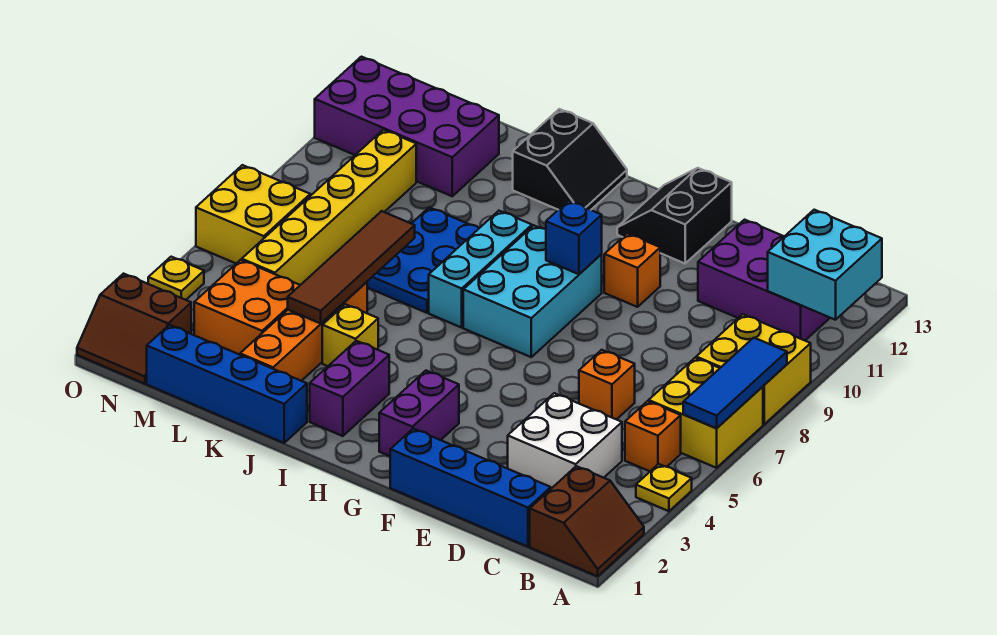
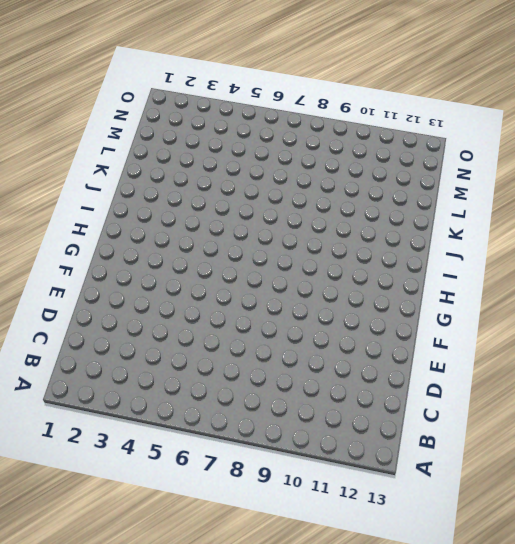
none -> brown 2x2 slope [530,466,644,576]
none -> yellow 1x1 plate [636,464,692,511]
none -> yellow 2x2 brick [649,358,763,468]
none -> yellow 2x2 brick [696,314,811,424]

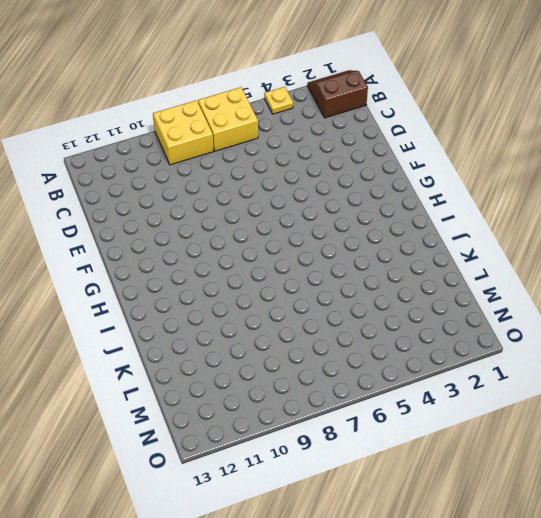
none -> orange 1x1 brick [625,401,681,471]
none -> purple 2x3 brick [698,220,830,340]
none -> blue 1x4 brick [390,429,551,547]
none -> white 2x2 brick [508,393,622,489]

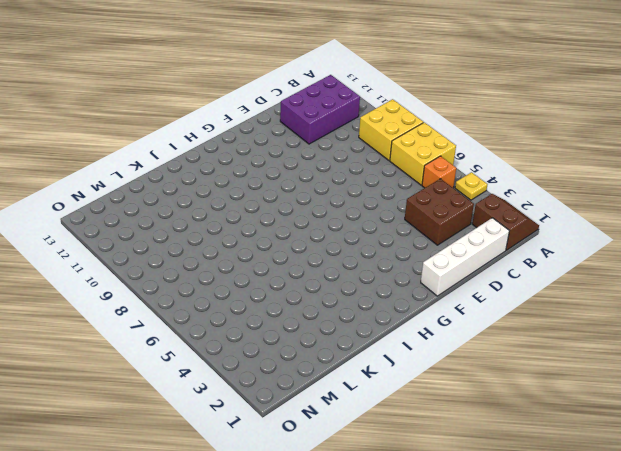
white 1x4 brick [421,218,509,296] -> blue 1x4 brick [390,429,551,547]
brown 2x2 brick [405,179,474,245] -> white 2x2 brick [508,393,622,489]
none -> orange 1x1 brick [579,350,635,420]
none -> orange 1x1 brick [604,233,660,307]
none -> black 2x2 slope [617,168,732,263]
none -> purple 1x2 brick [379,371,459,456]

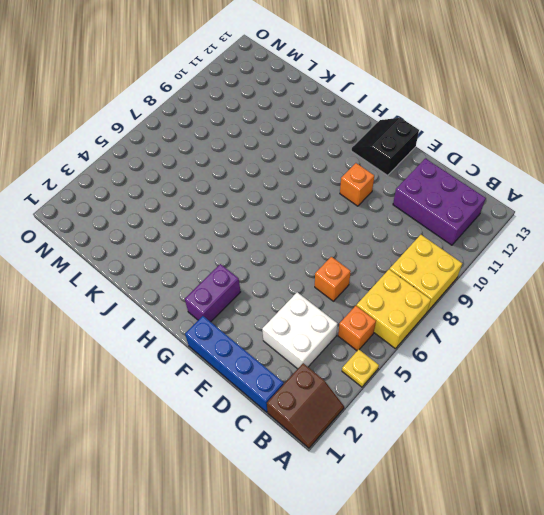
none -> cyan 2x3 brick [463,225,602,357]
none -> purple 1x2 brick [310,341,389,436]
none -> cyan 1x3 brick [429,211,532,328]
none -> black 2x2 slope [513,109,627,210]

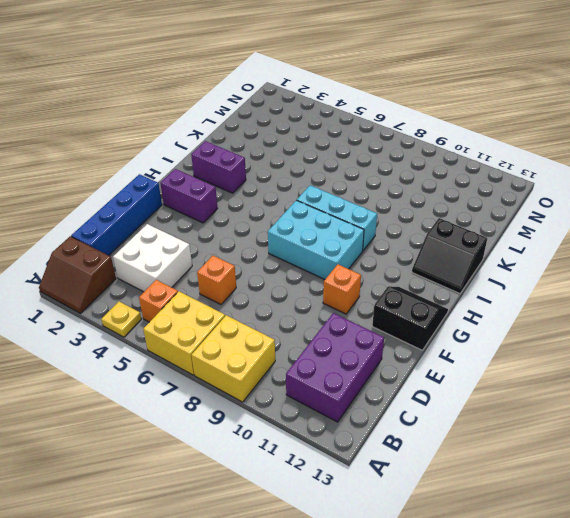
none -> blue 1x4 brick [147,325,307,443]
none -> yellow 1x1 brick [322,304,378,366]
none -> blue 2x3 plate [367,207,479,313]
none -> orange 1x4 brick [240,282,367,381]

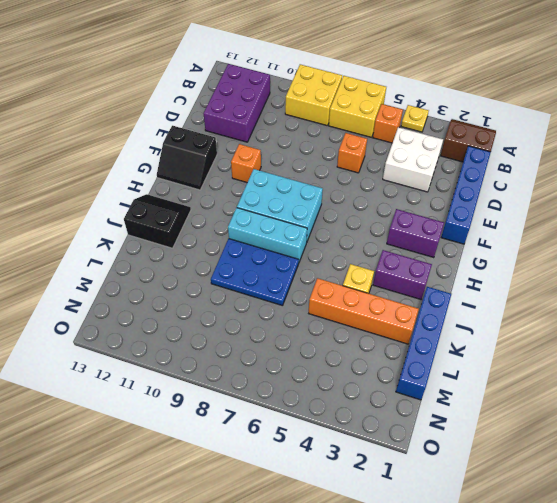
none -> orange 2x2 brick [194,260,300,355]
none -> purple 2x4 brick [315,57,499,196]
none -> yellow 1x6 brick [242,130,416,285]
none -> brown 2x2 slope [77,274,191,384]

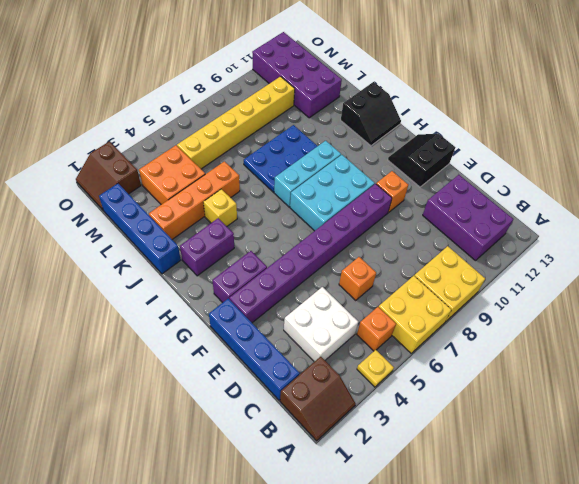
purple 1x8 brick [229,184,392,323] -> none
none -> yellow 2x2 brick [196,165,310,263]
none -> yellow 1x1 plate [148,257,204,300]
none -> blue 1x3 tile [683,338,787,428]
none -> cyan 2x2 brick [768,210,882,320]

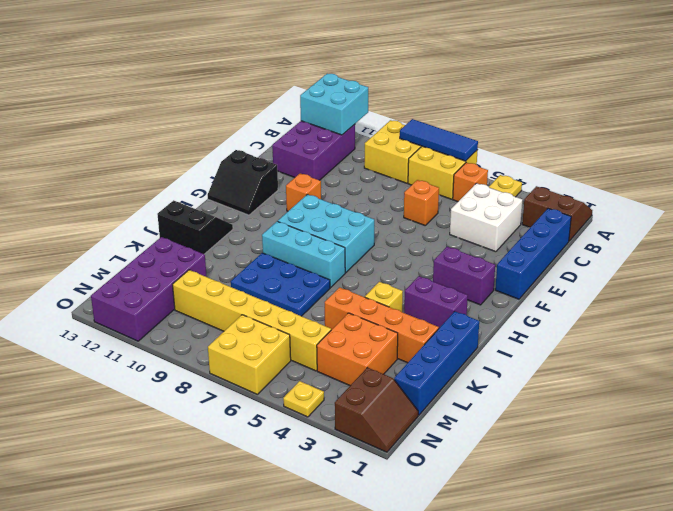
none -> blue 1x1 brick [546,201,602,274]
none -> brown 1x4 tile [288,211,415,323]

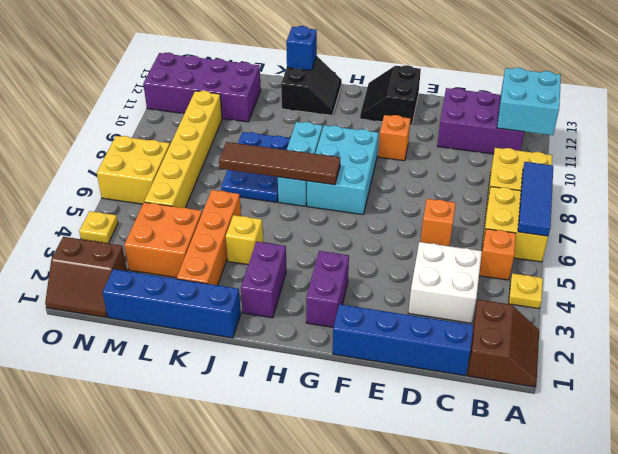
brown 1x4 tile [219,142,340,185] -> brown 1x4 tile turned to [288,211,415,323]
blue 1x1 brick [286,26,317,71] -> blue 1x1 brick moved to [546,201,602,274]

